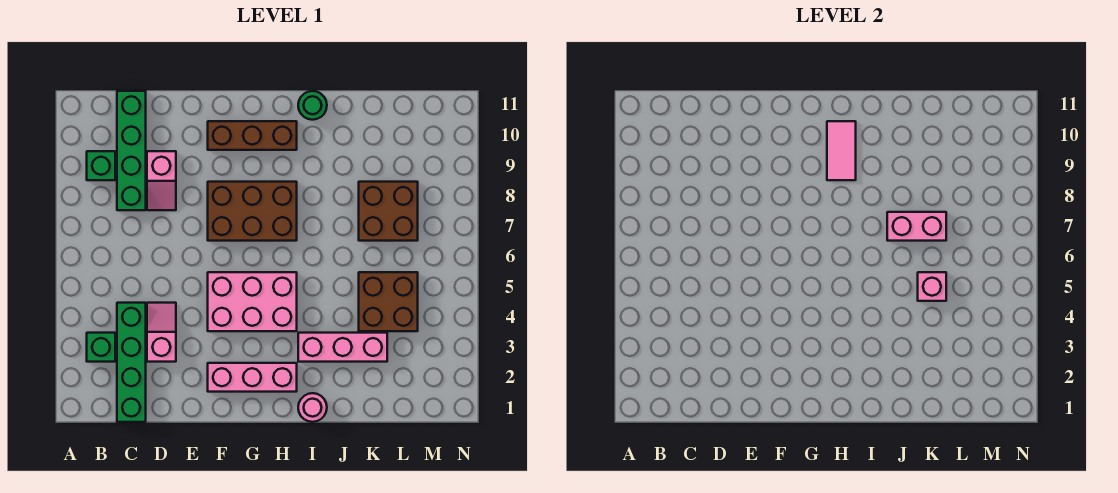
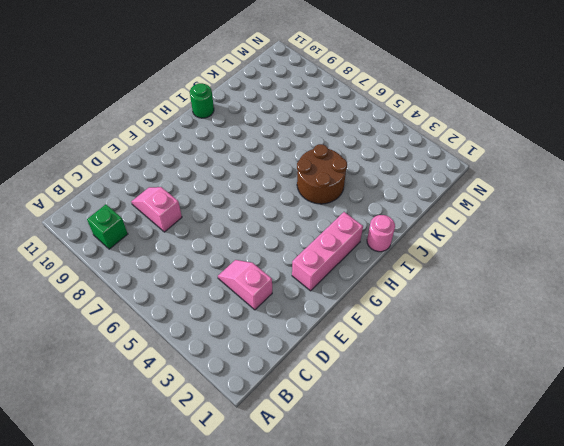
pink 1x2 slope [132,187,182,232] -> pink 1x2 slope turned to [147,151,176,210]
brown 2x2 round brick [297,144,347,204] -> none
none -> green 1x1 brick [87,333,115,362]
none -> green 1x4 brick [117,303,146,422]
none -> green 1x4 brick [117,91,146,210]

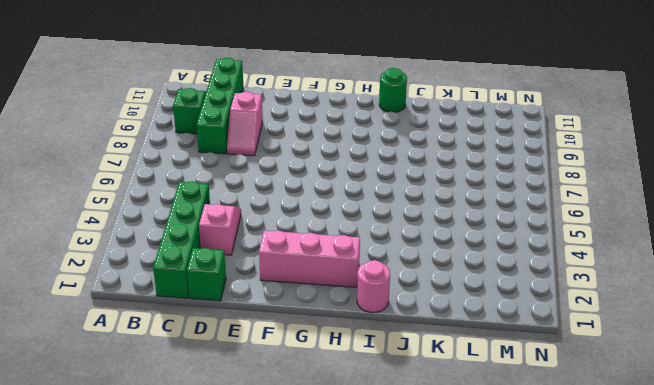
green 1x1 brick [187,248,226,301] -> green 1x1 brick moved to [87,333,115,362]
none -> pink 2x3 brick [208,272,297,331]
none -> brown 2x3 brick [208,182,297,241]
none -> brown 1x3 brick [208,121,297,150]

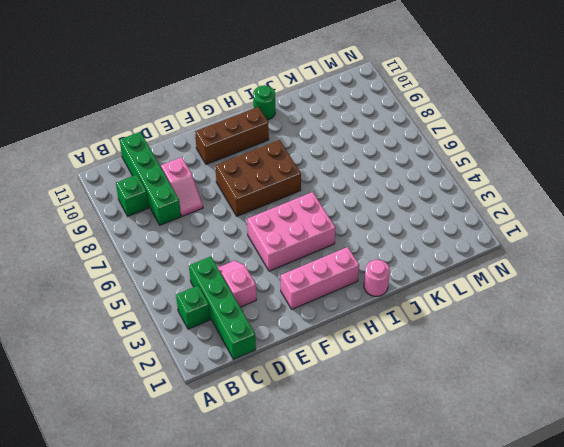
none -> pink 1x3 brick [298,333,387,362]
none -> brown 2x2 brick [359,272,418,331]
none -> brown 2x2 brick [359,182,418,241]

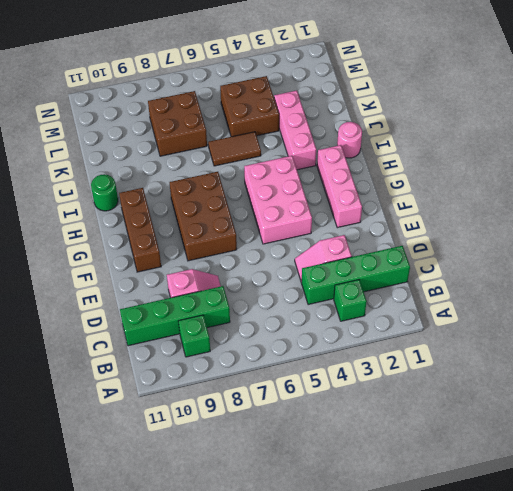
brown 1x2 tile [208,132,261,166] -> none
none -> pink 1x2 tile [827,121,856,180]
none -> pink 1x2 brick [887,212,946,241]
none -> pink 1x1 brick [918,272,946,301]

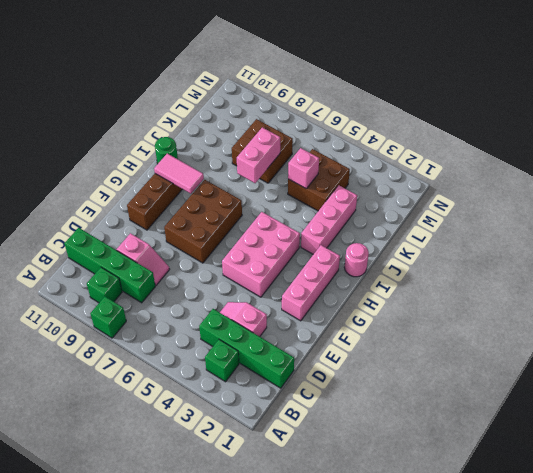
green 1x1 brick [90,297,126,338] -> none

